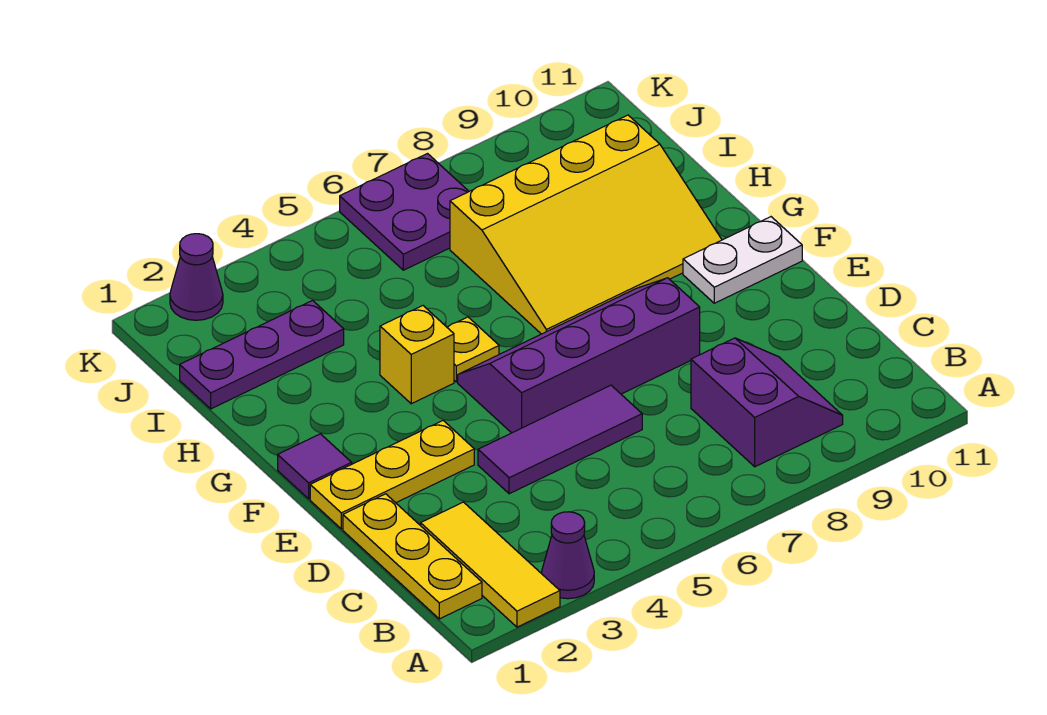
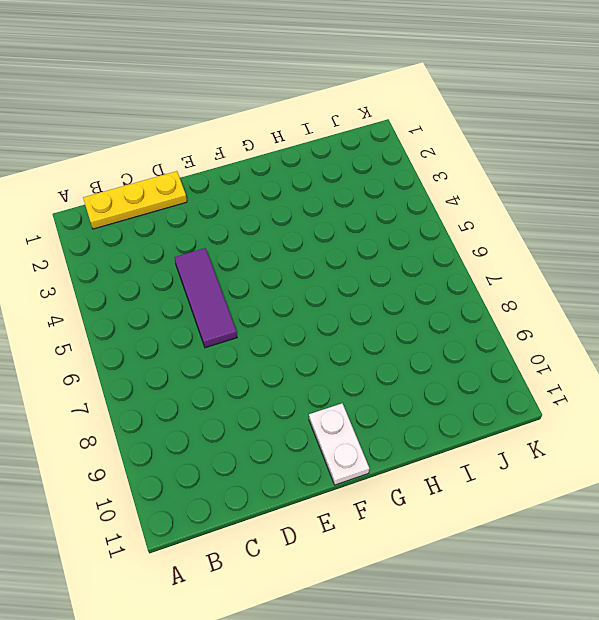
none -> yellow 1x3 tile [421,502,560,627]
none -> purple 1x1 cone [541,512,594,599]
none -> purple 2x2 slope [691,338,843,467]

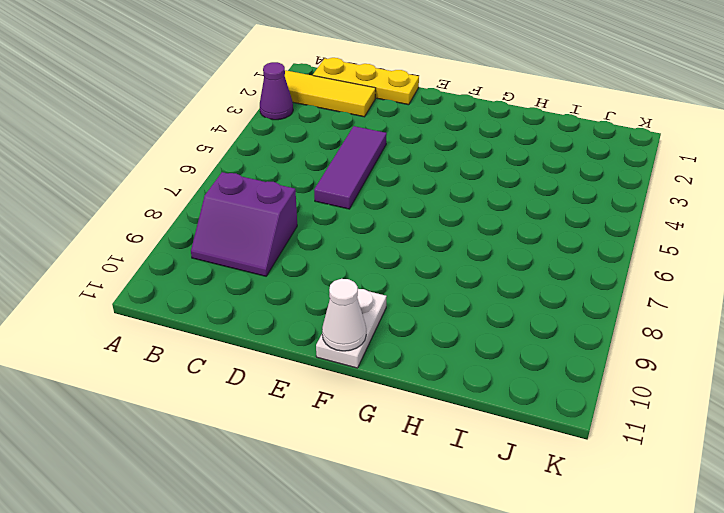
white 1x1 cone [322,279,366,351] -> none
none -> yellow 1x3 plate [310,421,474,529]
none -> purple 2x4 slope [458,278,700,433]
none -> purple 1x1 tile [278,434,352,499]

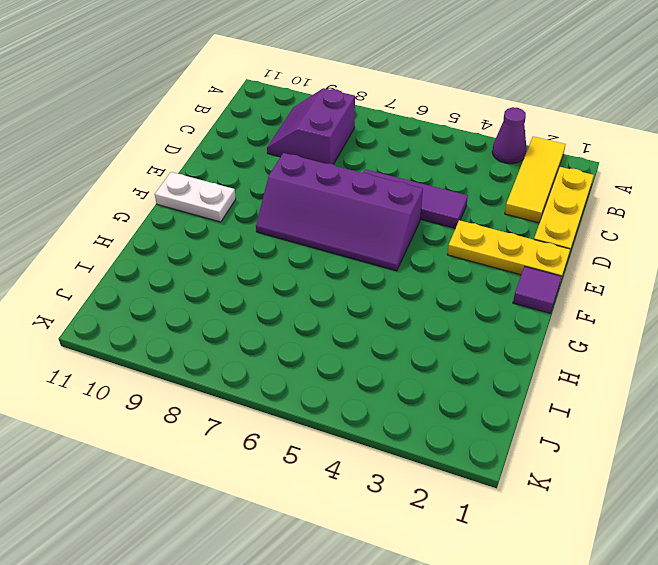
none -> yellow 1x1 brick [380,306,454,404]
none -> yellow 1x1 plate [447,317,499,382]
none -> yellow 3x4 slope [450,115,722,334]

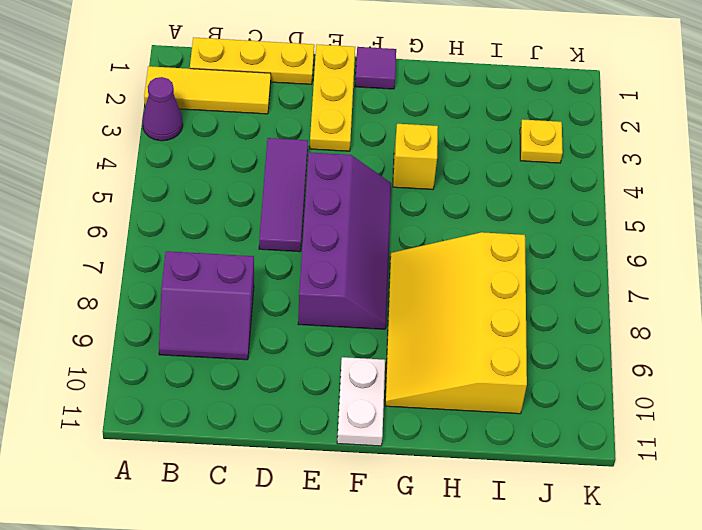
yellow 1x1 plate [520,119,563,163] -> yellow 1x1 plate moved to [447,317,499,382]
none -> purple 1x3 plate [180,300,344,409]
none -> purple 2x2 plate [340,154,469,270]
none -> purple 1x1 cone [170,234,223,320]

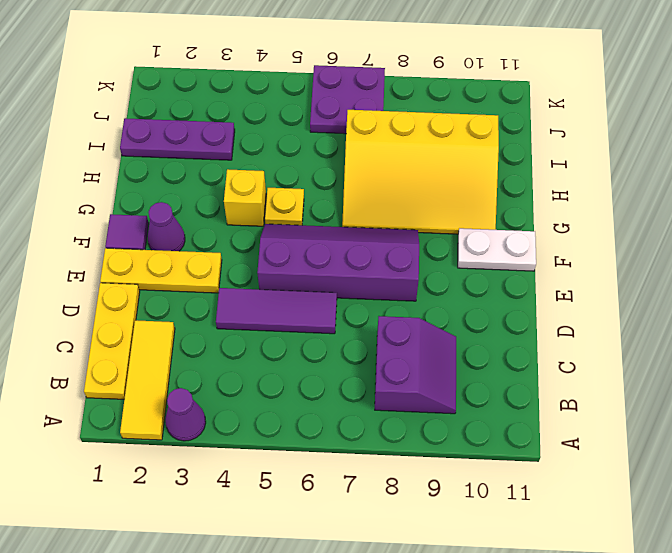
purple 1x1 cone [147,202,185,251] -> purple 1x1 cone moved to [170,234,223,320]

